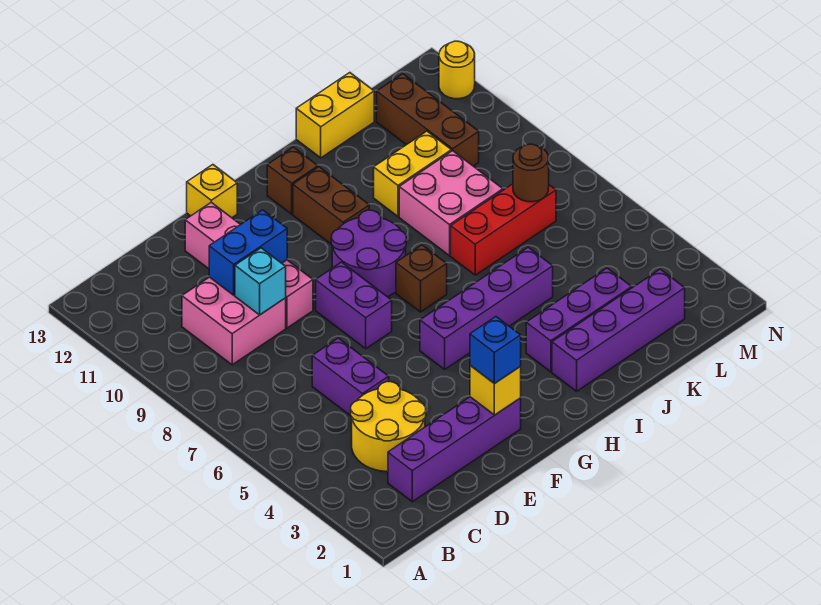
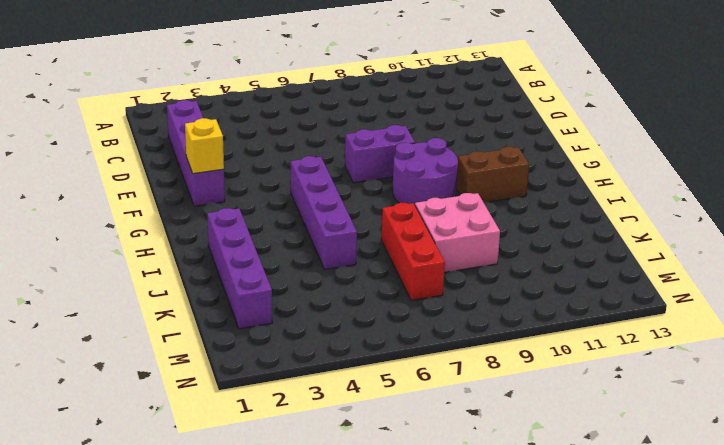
none -> yellow 2x2 round brick [351,382,426,472]
none -> pink 2x2 brick [182,277,286,365]
none -> purple 1x2 brick [312,338,389,416]

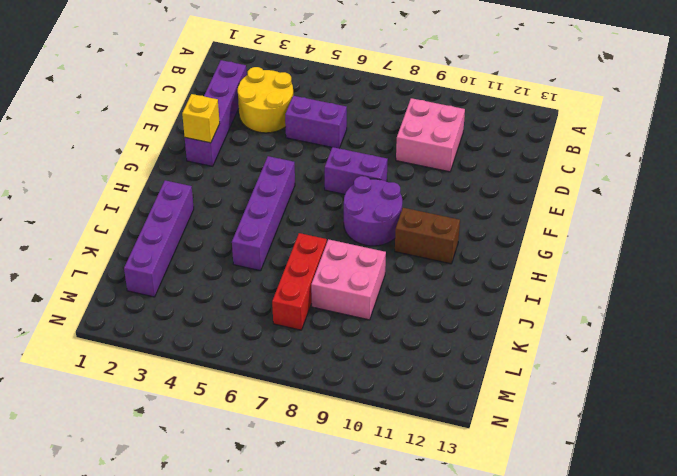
none -> pink 1x4 brick [185,202,313,328]
none -> yellow 1x1 brick [187,165,237,218]
none -> brown 1x1 brick [396,245,447,312]

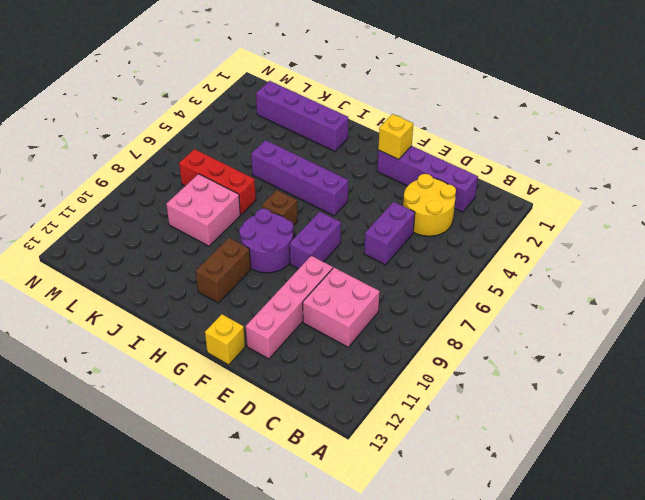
none -> brown 1x1 brick [267,147,318,214]
none -> purple 1x3 brick [526,268,632,372]
none -> yellow 1x2 brick [374,131,451,216]

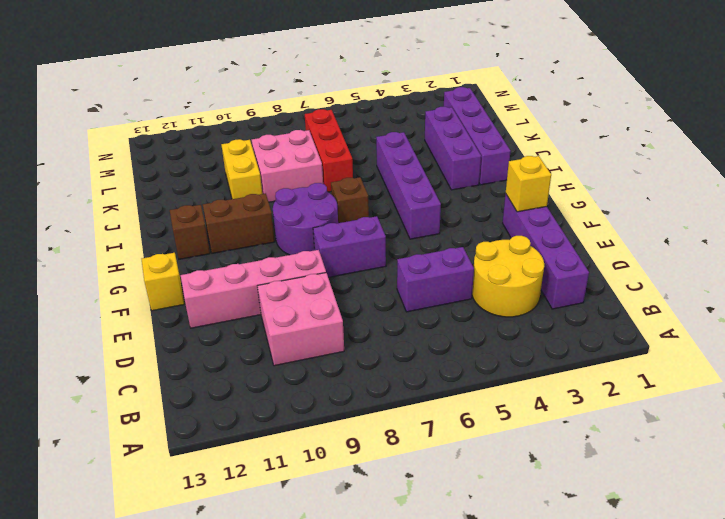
none -> yellow 1x2 brick [296,73,374,158]
none -> brown 1x3 brick [377,74,479,166]
none -> yellow 1x1 round brick [439,41,475,99]

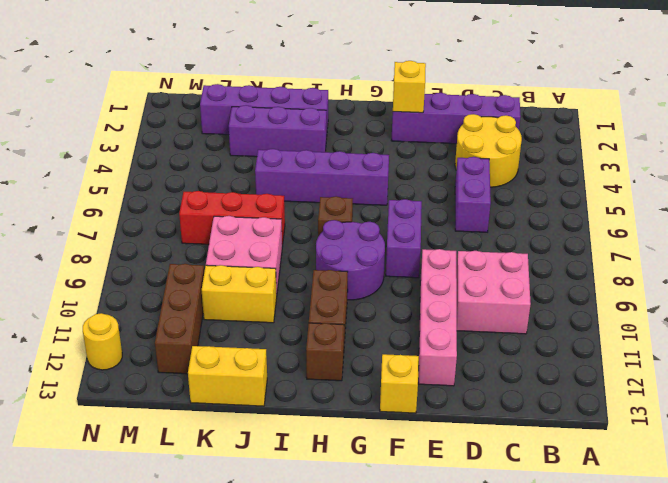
none -> cyan 1x1 brick [235,248,286,315]
none -> blue 1x2 brick [209,210,287,295]
none -> brown 1x1 round brick [513,144,549,202]

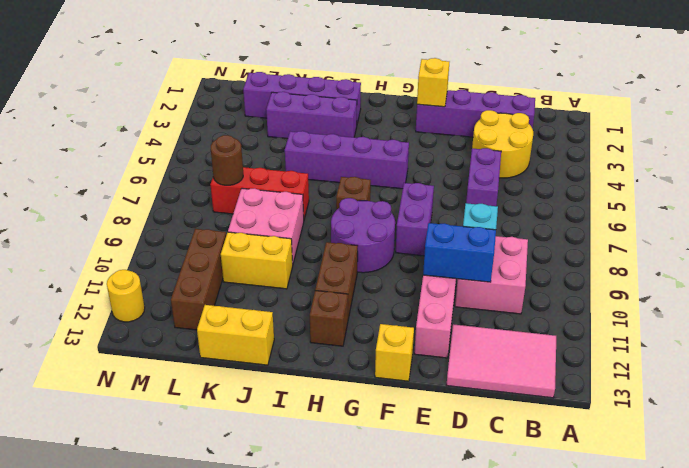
pink 2x3 tile [447,324,556,398] -> none
none -> blue 1x1 brick [470,317,521,384]

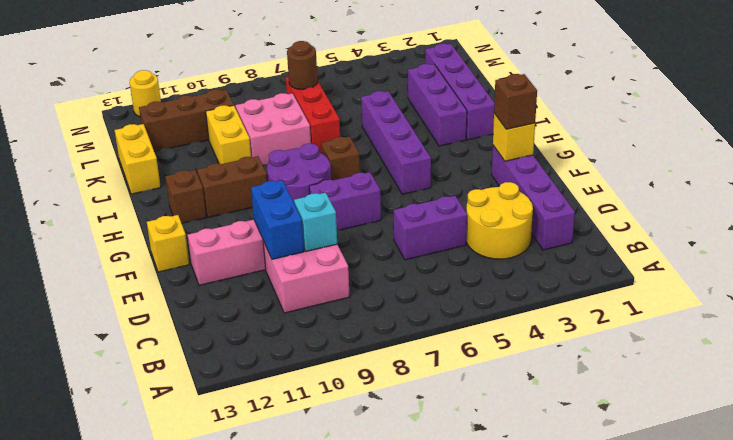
brown 1x1 brick [494,74,537,129] -> blue 1x1 brick [470,317,521,384]

